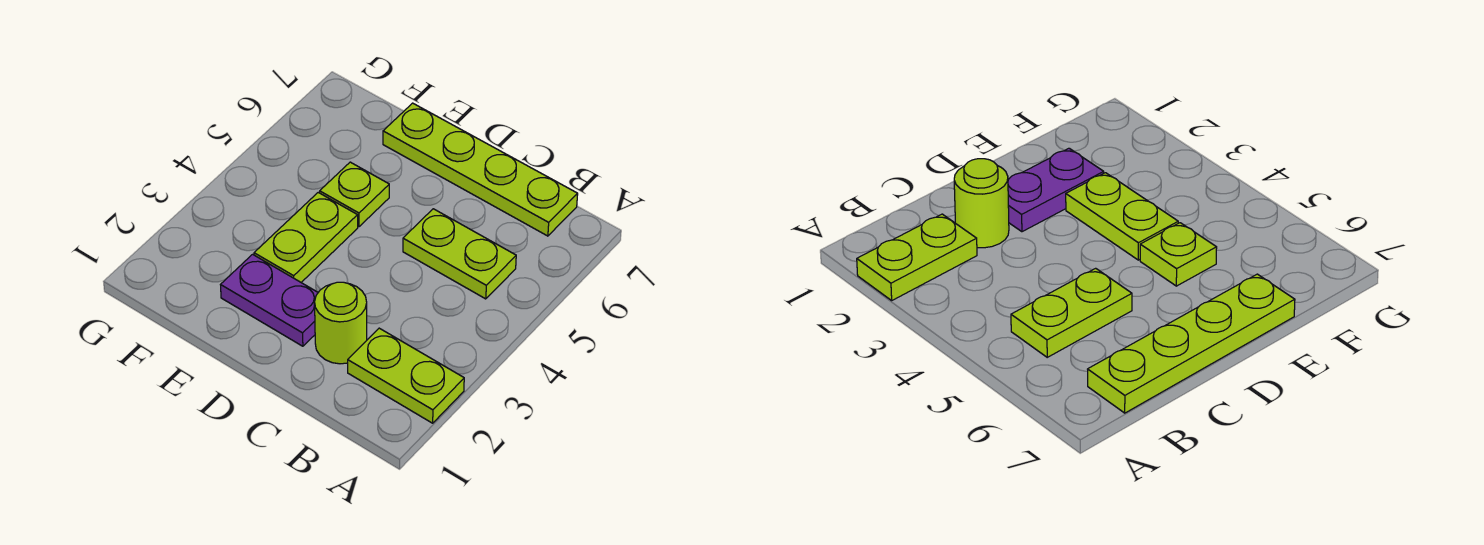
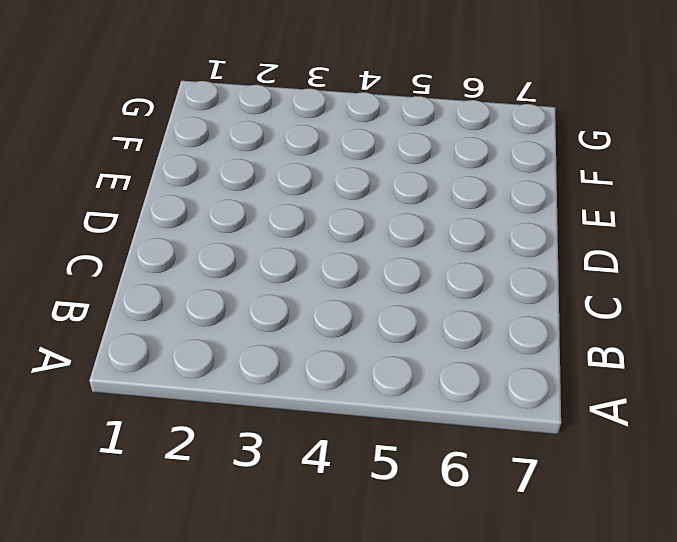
none -> lime 1x2 plate [348,328,464,423]
none -> lime 1x2 plate [403,209,516,299]

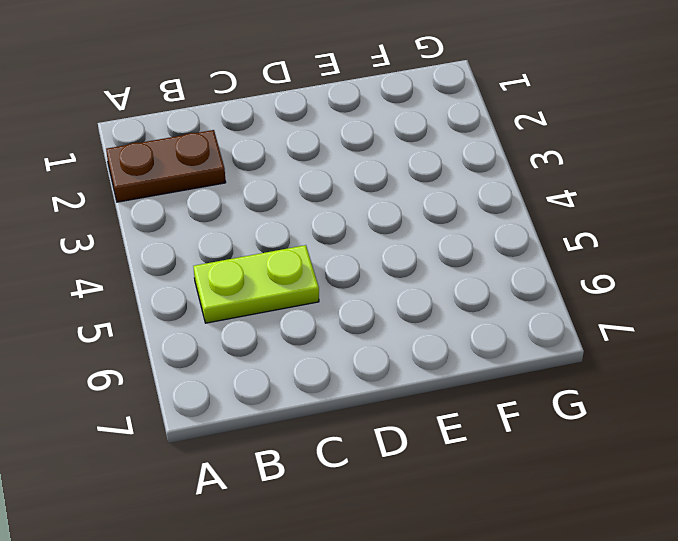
brown 1x2 plate [106,130,226,202] -> lime 1x2 plate [348,328,464,423]
none -> lime 1x4 plate [383,103,578,236]
none -> lime 1x1 round brick [315,282,367,364]

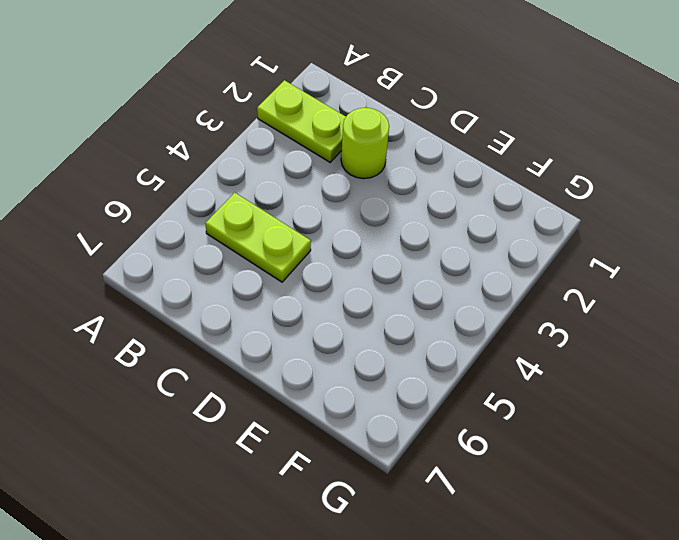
none -> lime 1x4 plate [383,103,578,236]
none -> purple 1x2 plate [221,254,318,346]

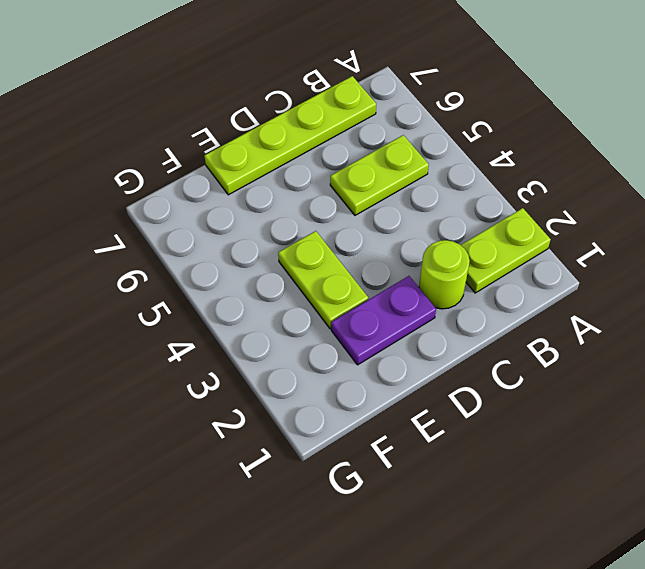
none -> lime 1x1 plate [320,162,389,227]

